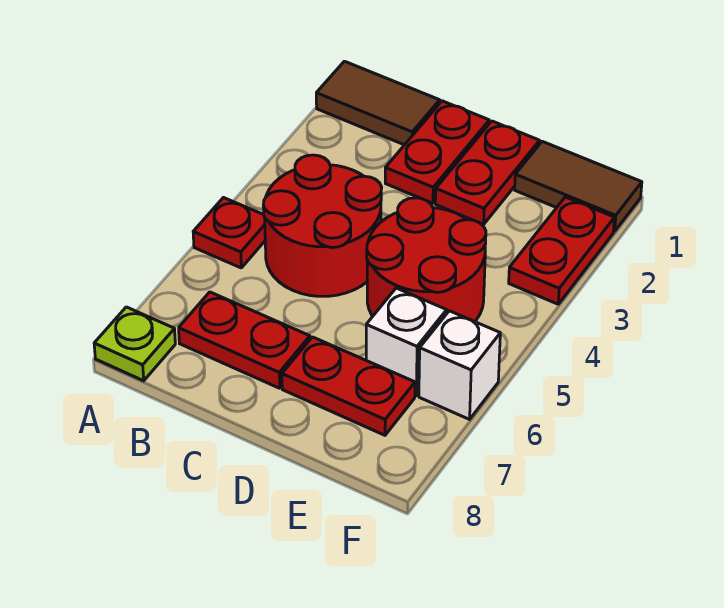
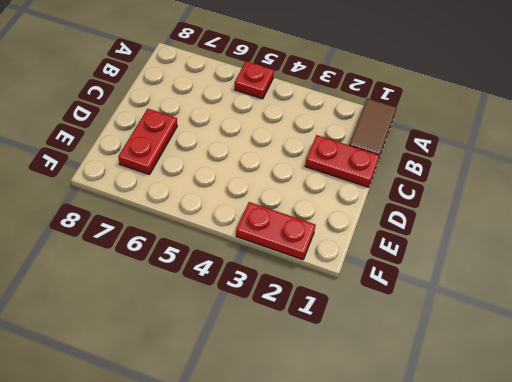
none -> lime 1x1 plate [94,307,175,381]
none -> red 2x2 round brick [263,155,382,296]
none -> red 1x2 plate [179,292,310,388]

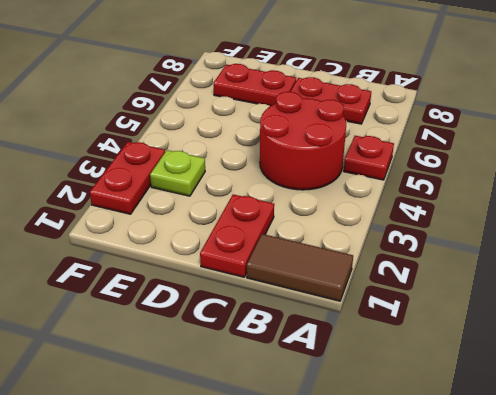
lime 1x1 plate [150,150,205,196] -> lime 1x1 plate moved to [94,307,175,381]
none -> red 1x2 plate [435,121,540,224]
none -> red 2x2 round brick [367,198,486,322]
none -> brown 1x2 tile [515,141,642,231]

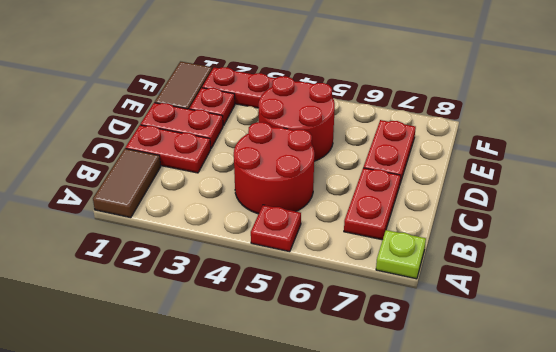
red 1x1 plate [190,88,235,126] -> none
none -> white 1x1 brick [366,288,447,396]
none -> white 1x1 brick [419,311,500,419]

